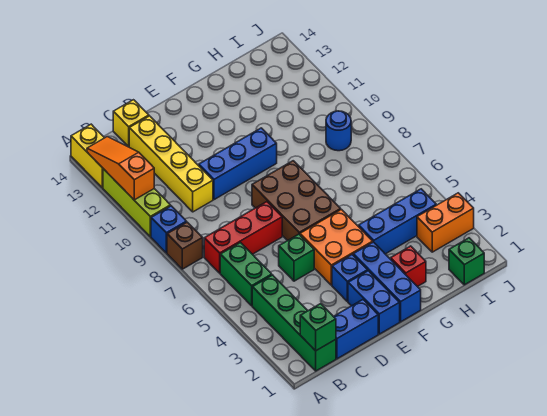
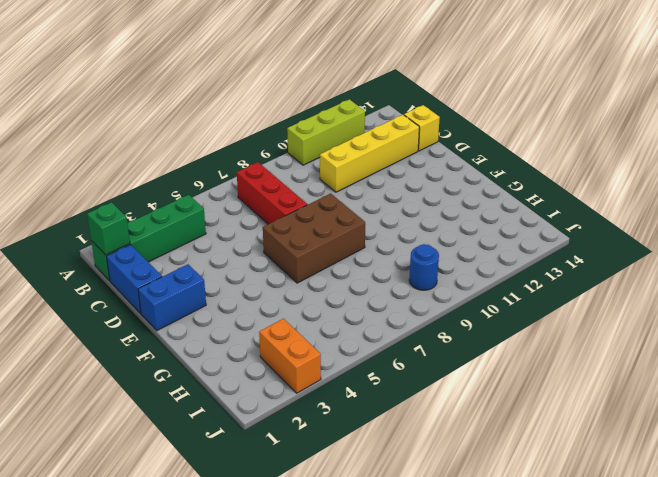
none -> brown 1x1 brick [167,222,203,269]
none -> blue 1x1 brick [151,206,187,253]
none -> yellow 1x2 brick [71,124,104,188]

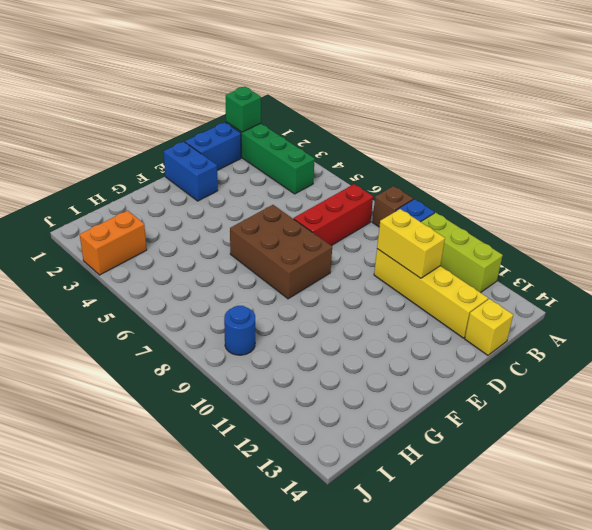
yellow 1x2 brick [377,209,445,278] -> yellow 1x2 brick moved to [71,124,104,188]
none -> green 1x2 brick [220,243,272,306]
none -> green 1x1 brick [279,234,314,281]
none -> blue 1x3 brick [199,128,277,200]

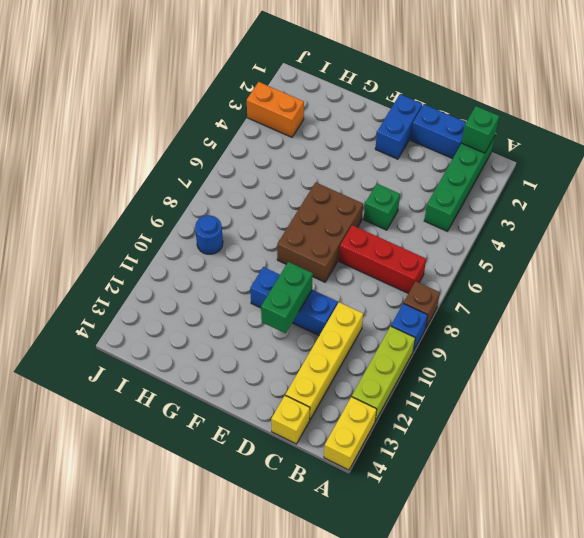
green 1x2 brick [261,262,313,333] -> green 1x2 brick moved to [220,243,272,306]
none -> blue 1x1 brick [332,255,368,301]
none -> orange 2x2 brick [300,209,373,285]
none -> blue 1x3 brick [353,242,421,322]

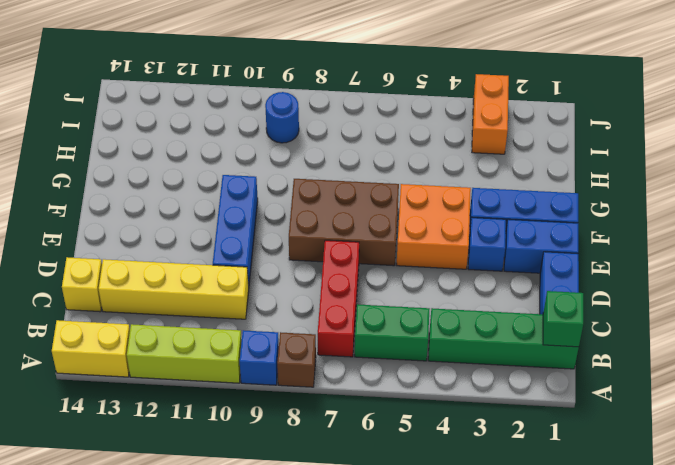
none -> green 1x1 brick [279,234,314,281]
none -> red 1x1 brick [391,246,426,287]
none -> blue 1x3 brick [358,189,436,254]

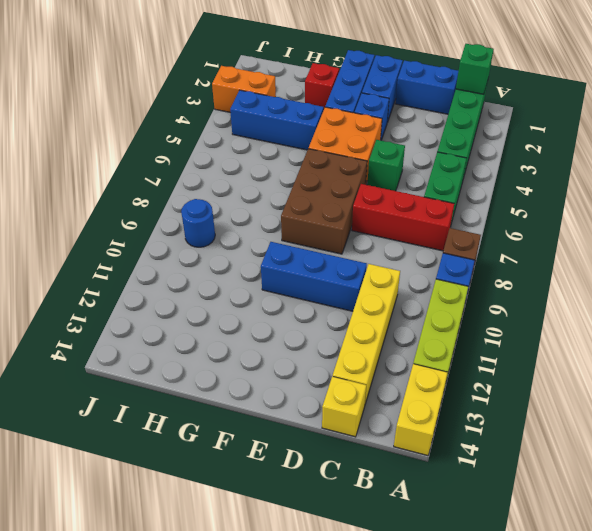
none -> green 1x1 brick [449,238,484,285]
none -> orange 1x3 slope [87,137,154,200]

